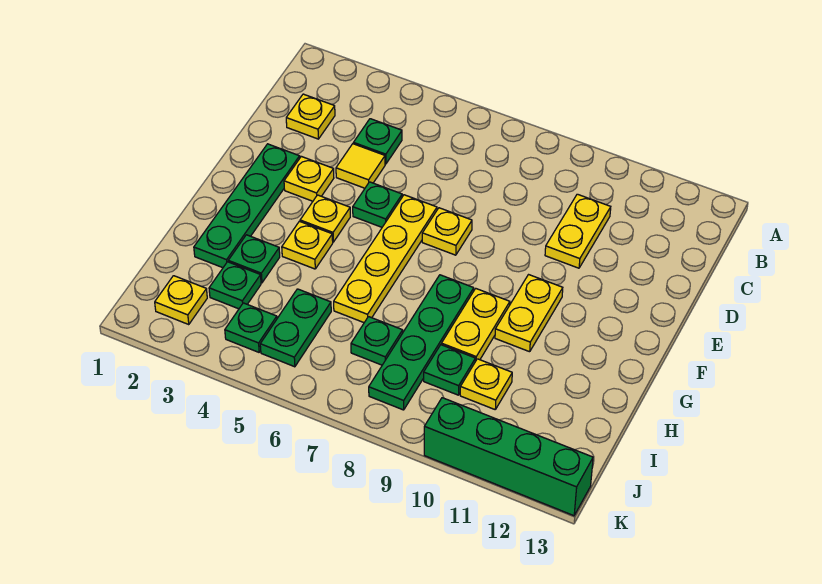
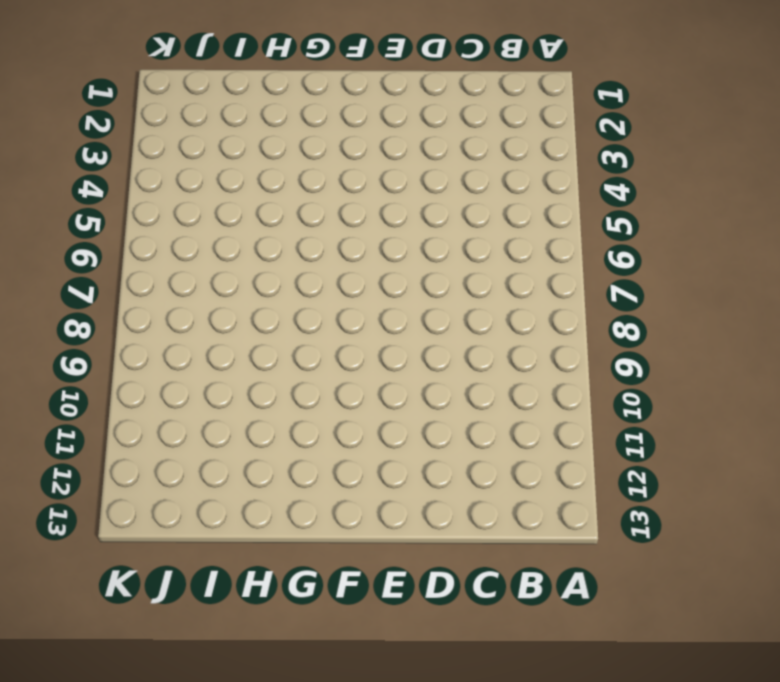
none -> yellow 1x1 plate [286,94,335,139]
none -> green 1x1 plate [353,119,402,164]
none -> yellow 1x2 plate [545,194,611,268]

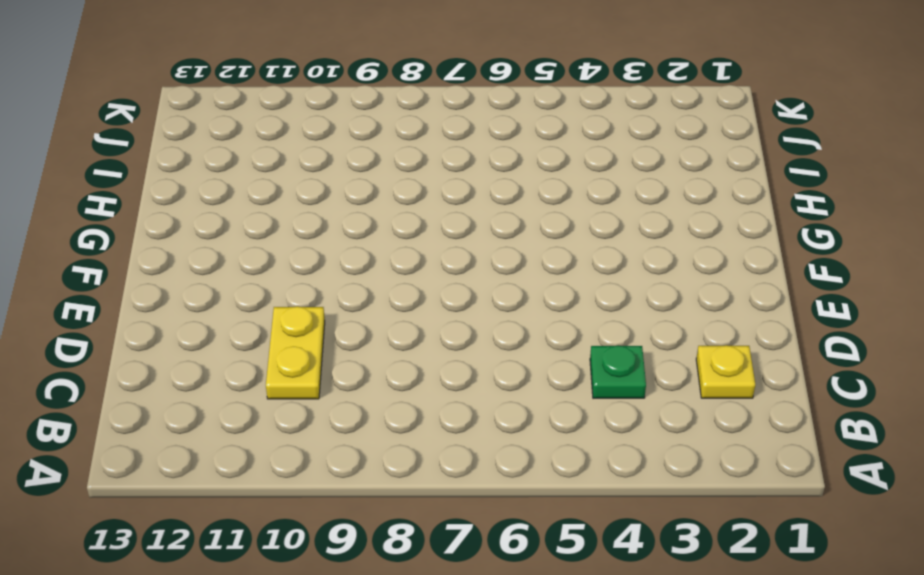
none -> yellow 1x1 tile [336,144,385,188]
none -> green 1x4 plate [194,144,300,268]
none -> yellow 1x1 plate [284,156,334,201]

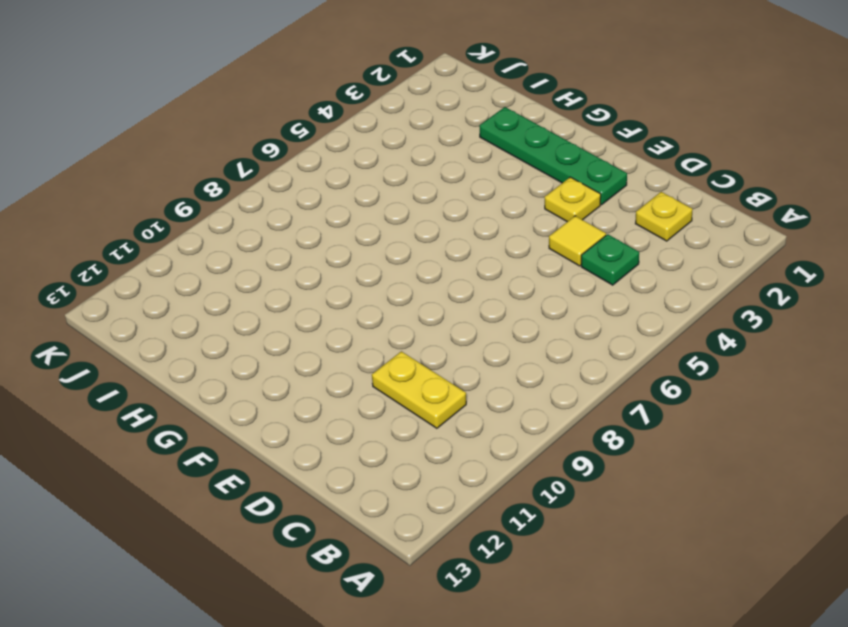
none -> green 1x1 plate [353,182,402,227]
none -> yellow 1x4 plate [334,195,437,322]
none -> yellow 1x1 plate [422,208,472,255]

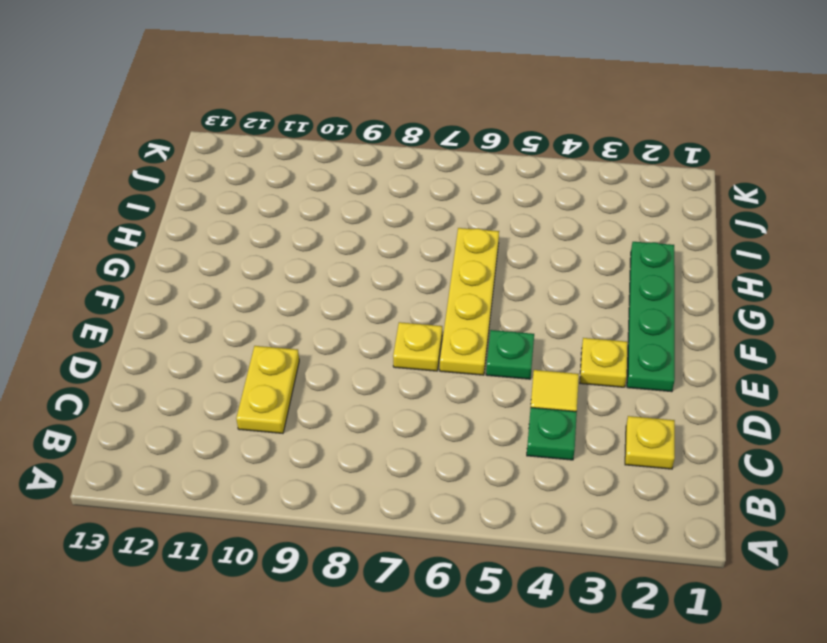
none -> yellow 1x1 plate [300,195,350,242]
none -> yellow 1x2 plate [495,275,563,352]
none -> yellow 1x1 plate [282,221,333,269]

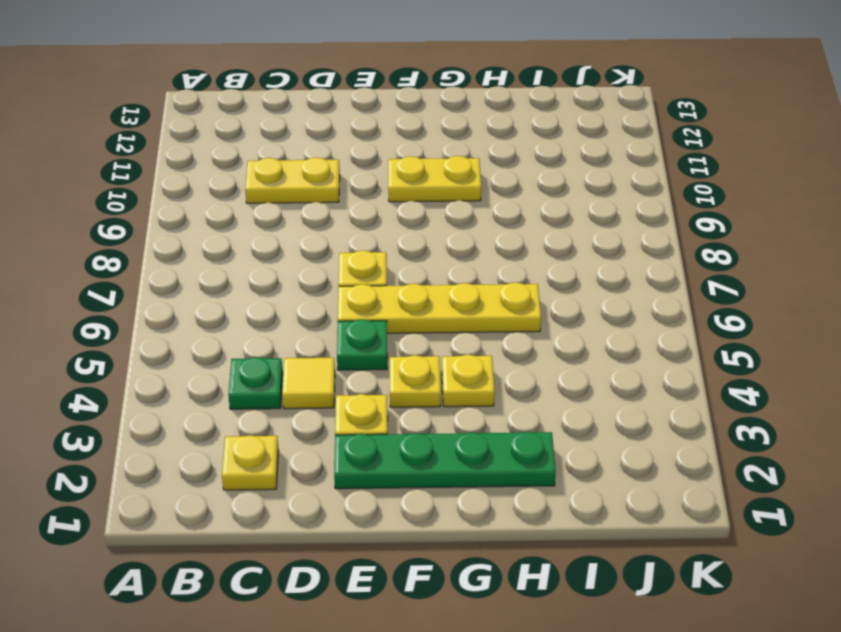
none -> green 1x4 plate [369,275,474,410]
none -> yellow 1x2 plate [441,289,510,361]
none -> green 1x1 plate [228,235,280,283]

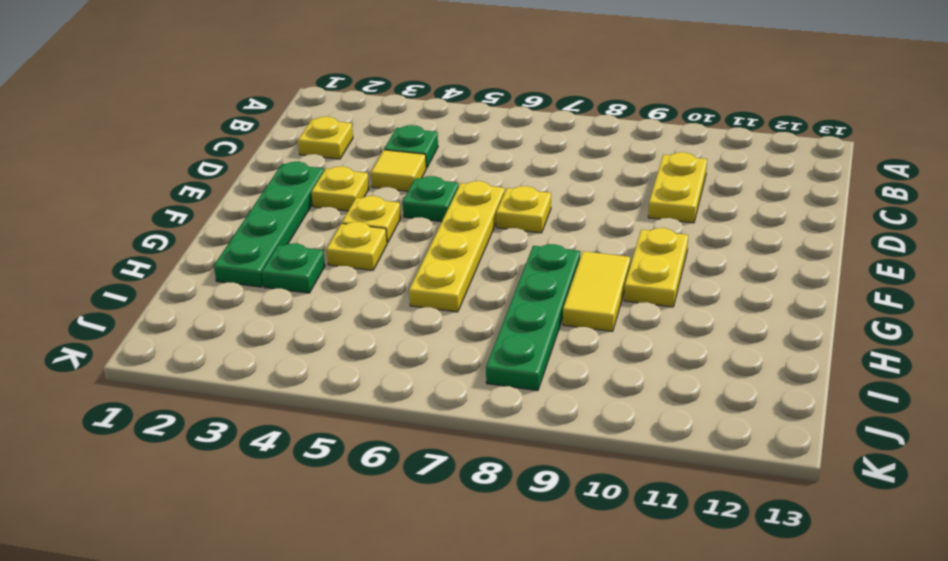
yellow 1x2 tile [563,251,630,331] -> yellow 1x2 plate [441,289,510,361]
none -> green 1x1 plate [209,262,261,309]
none -> green 1x2 plate [260,289,331,367]
none -> green 1x1 plate [351,317,403,365]

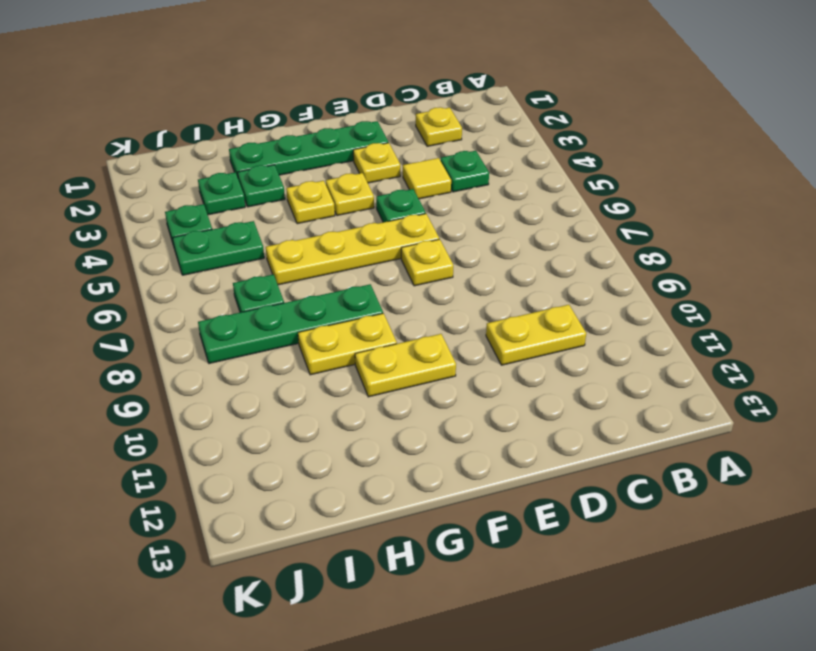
none -> green 1x1 plate [424,345,475,395]
none -> yellow 1x1 plate [460,359,512,409]
none -> yellow 1x1 plate [155,276,207,325]

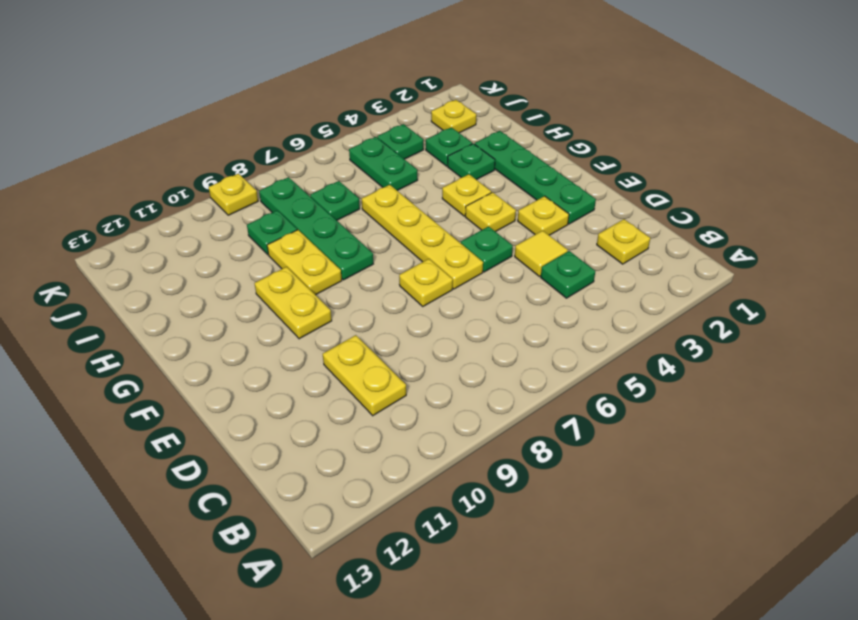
yellow 1x1 plate [209,174,258,215] -> yellow 1x1 plate moved to [460,359,512,409]
none -> green 1x4 brick [424,398,593,516]

